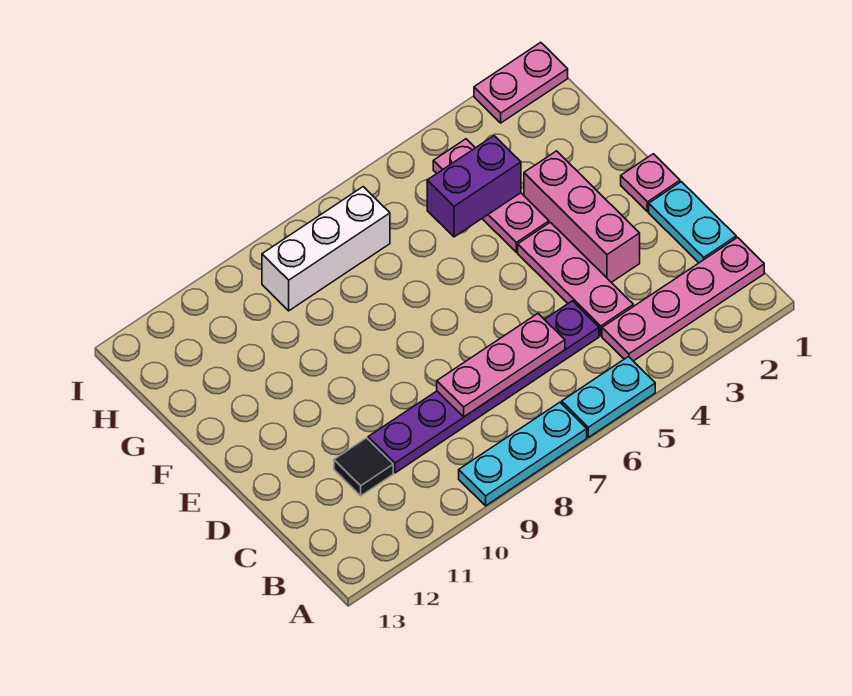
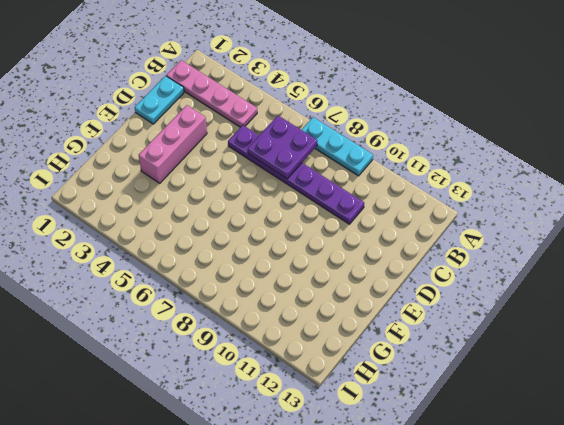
purple 2x2 plate [248,116,317,179] -> pink 1x3 plate [437,314,565,417]
none -> cyan 1x2 plate [562,357,655,437]
none -> pink 1x3 plate [518,222,633,336]
none -> black 1x1 tile [334,438,393,496]

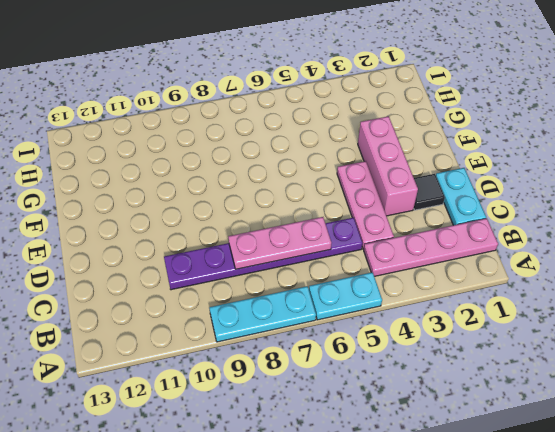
black 1x1 tile [414,174,445,210] -> black 1x1 tile moved to [334,438,393,496]
none -> pink 1x1 plate [621,154,680,212]
none -> pink 1x3 plate [433,139,549,252]
none -> white 1x3 brick [262,187,390,311]

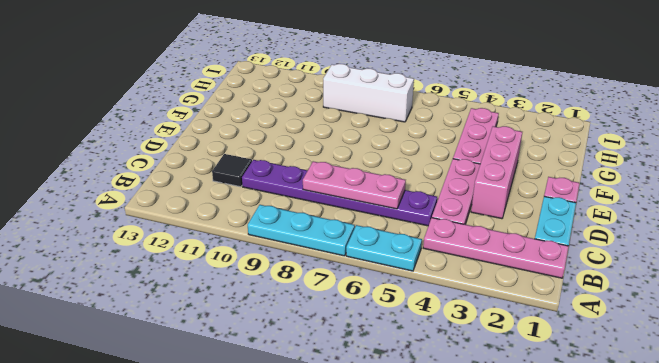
none -> pink 1x2 plate [474,42,568,123]
none -> purple 1x2 brick [427,136,521,237]

